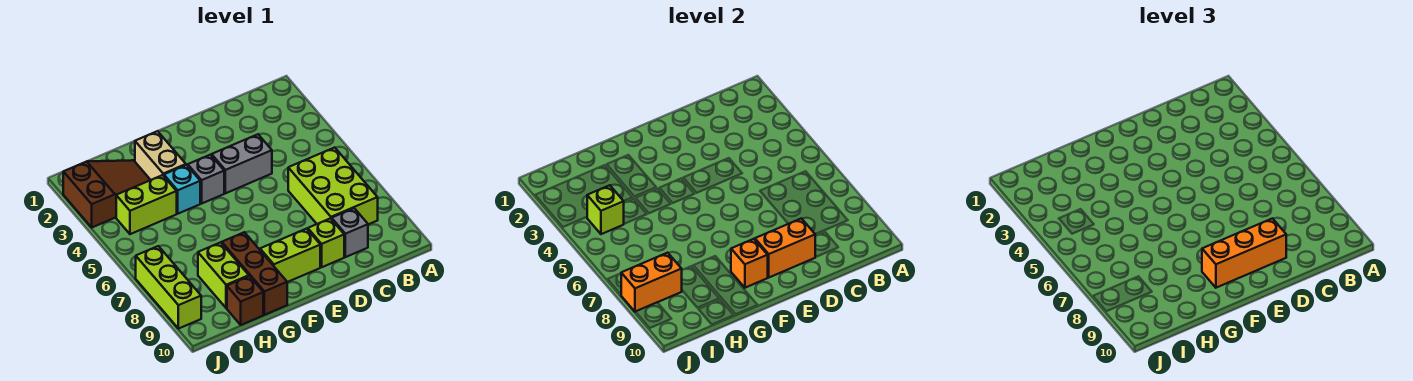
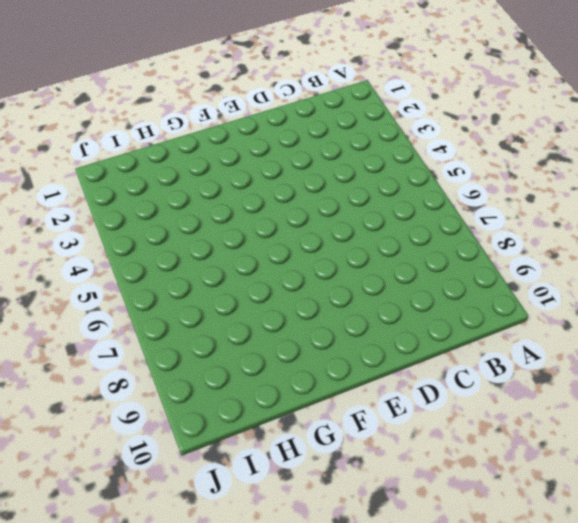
none -> lime 2x3 brick [288,148,378,224]
none -> grey 1x1 brick [332,208,368,257]
none -> grey 1x2 brick [212,134,272,193]

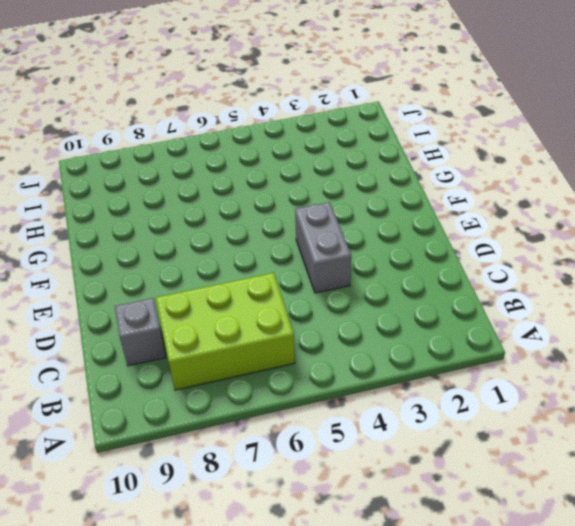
none -> lime 1x1 brick [308,218,344,267]
none -> lime 1x2 brick [260,229,320,282]
none -> grey 1x1 brick [188,155,224,203]

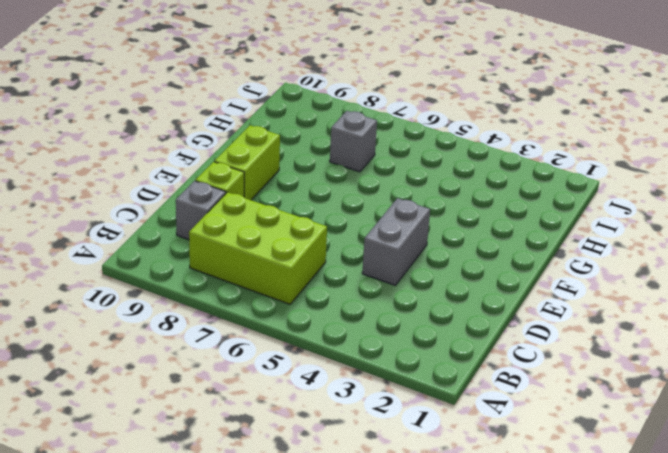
grey 1x1 brick [330,111,377,172] -> grey 1x1 brick moved to [188,155,224,203]
none -> tan 1x2 brick [135,131,186,180]
none -> cyan 1x1 brick [164,165,200,214]
none -> brown 1x3 brick [222,232,287,315]

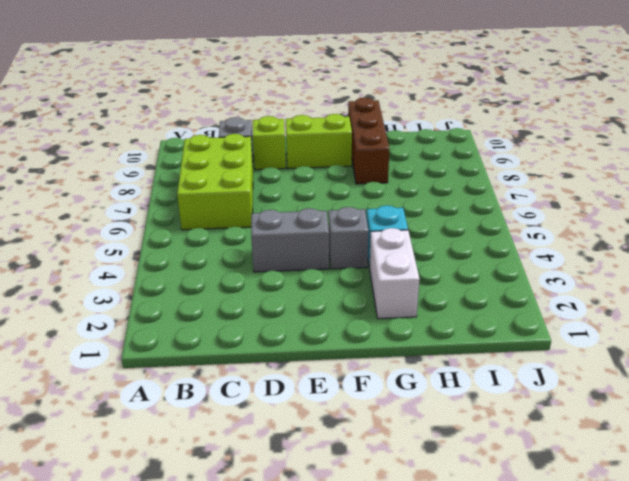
white 1x2 brick [369,228,420,319] -> tan 1x2 brick [135,131,186,180]
none -> brown 2x3 slope [63,160,150,227]
none -> lime 1x2 brick [116,175,177,234]
none -> lime 1x2 brick [198,243,249,308]

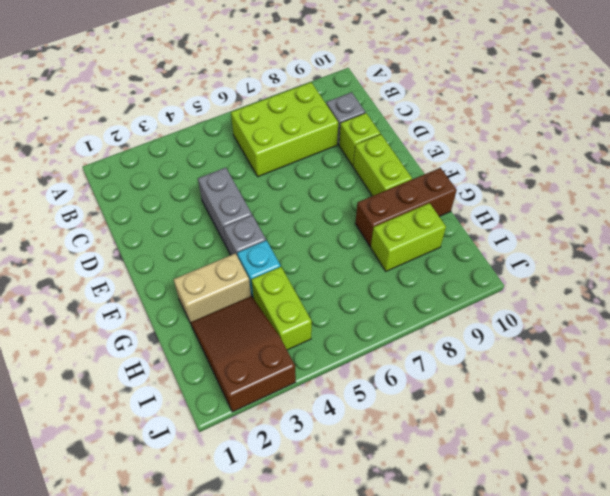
none -> brown 1x1 brick [227,276,263,325]
none -> lime 1x3 brick [136,246,201,329]
none -> orange 1x2 brick [755,218,815,277]

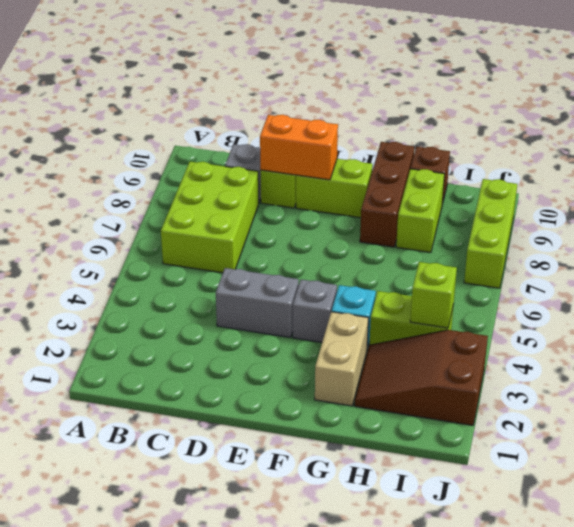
none -> orange 1x1 brick [731,239,768,288]
none -> orange 1x2 brick [621,253,682,312]
none -> orange 1x3 brick [1202,218,1286,288]

